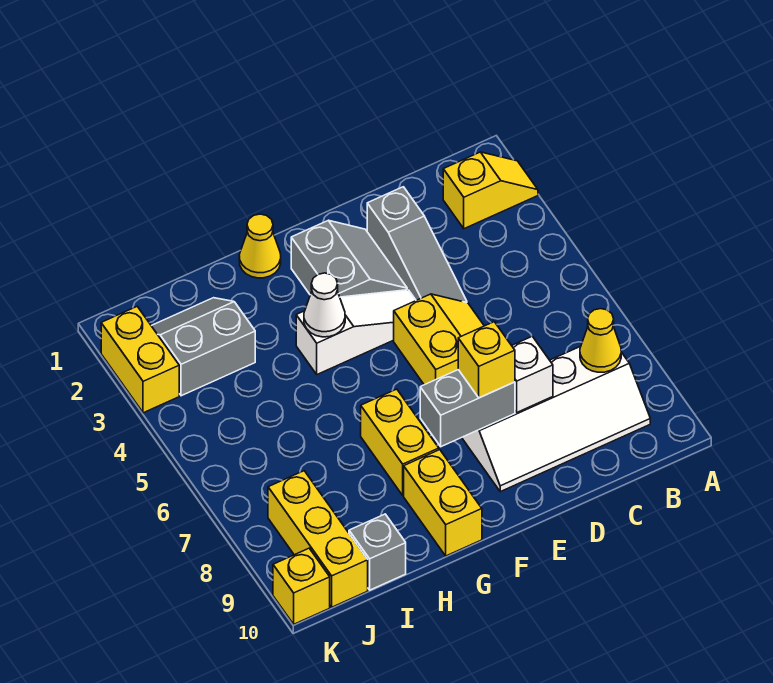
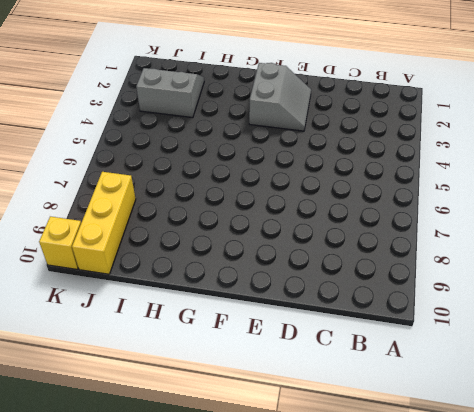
none -> yellow 1x2 slope [443,152,538,229]
none -> white 2x4 slope [462,347,650,492]
none -> grey 1x3 slope [367,187,467,303]

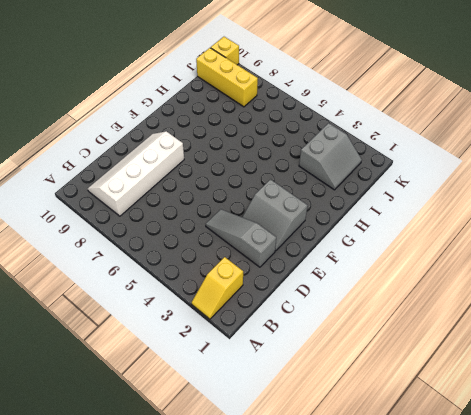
none -> yellow 2x2 slope [394,294,484,385]
none -> white 1x3 slope [296,290,416,374]
none -> yellow 1x1 cone [239,214,281,278]

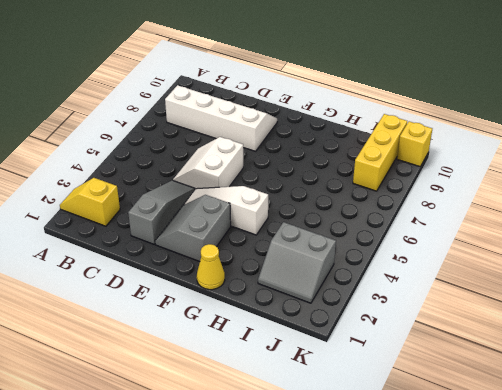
white 2x2 slope [173,137,243,189] -> yellow 2x2 slope [394,294,484,385]
none -> yellow 1x2 brick [361,389,439,495]
none -> yellow 1x2 brick [404,450,482,556]
none -> grey 1x1 brick [349,514,406,590]

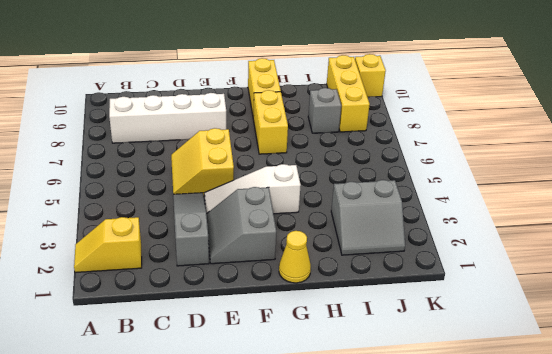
grey 1x1 brick [308,88,341,133] -> grey 1x1 brick moved to [349,514,406,590]
none -> yellow 1x2 brick [101,307,179,413]
none -> yellow 1x1 cone [580,309,621,372]
none -> white 1x1 brick [512,336,553,412]

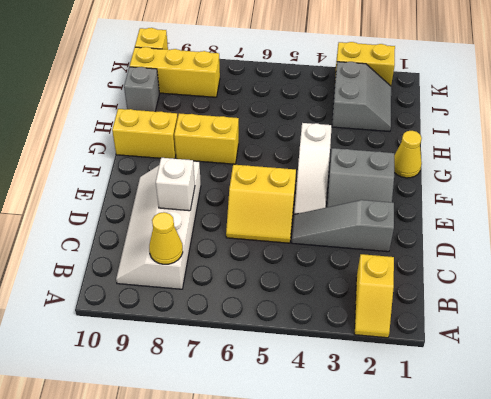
none -> grey 1x2 brick [420,370,515,447]
none -> white 1x1 cone [304,273,345,337]
none -> yellow 1x1 brick [458,322,515,398]

